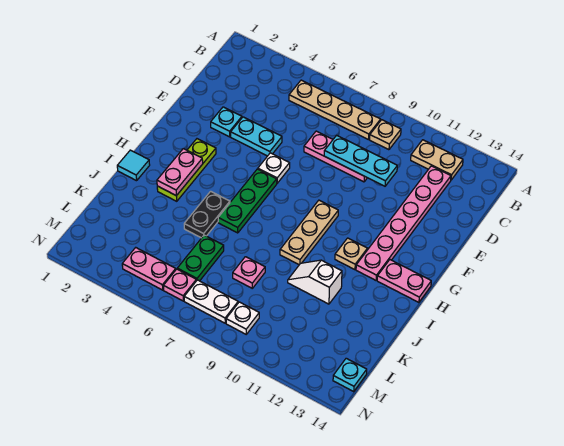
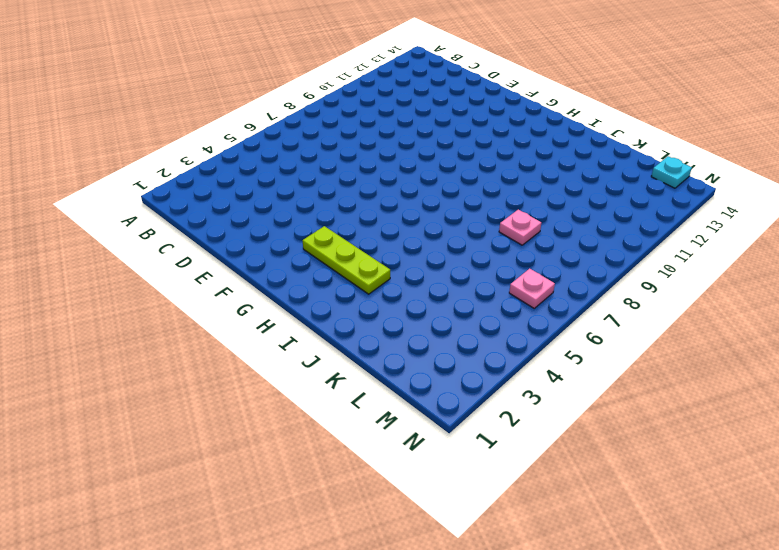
none -> tan 1x4 plate [289,80,381,140]
none -> tan 1x1 plate [370,120,401,150]
none -> tan 1x2 plate [411,140,463,180]

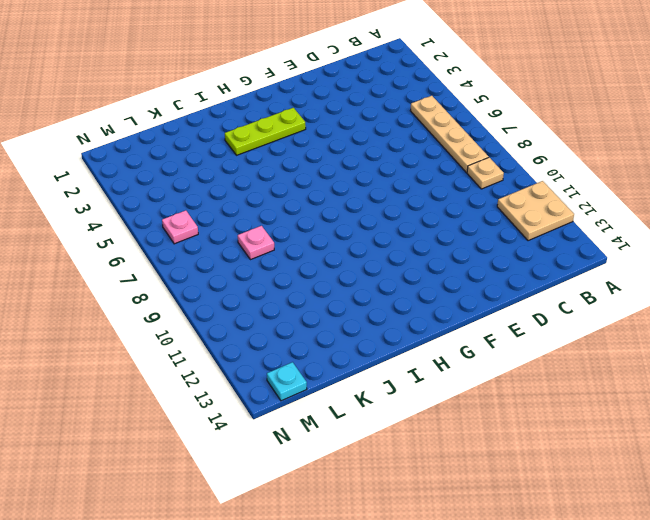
tan 2x2 plate [497,181,574,241] -> tan 1x2 plate [411,140,463,180]
none -> pink 1x6 plate [356,166,451,280]
none -> pink 1x3 plate [304,131,367,182]
none -> cyan 1x1 plate [211,107,242,137]

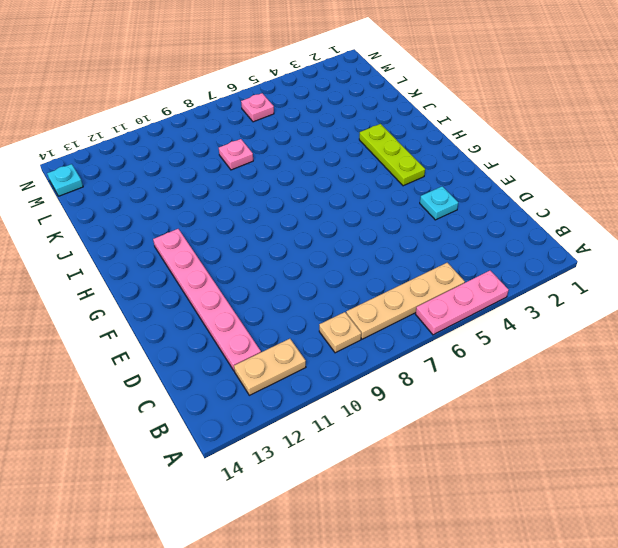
pink 1x3 plate [416,271,509,335] -> pink 1x3 plate moved to [304,131,367,182]
none -> cyan 1x2 plate [231,117,282,156]
none -> white 1x1 plate [258,153,290,183]
none -> green 1x3 plate [218,169,277,233]

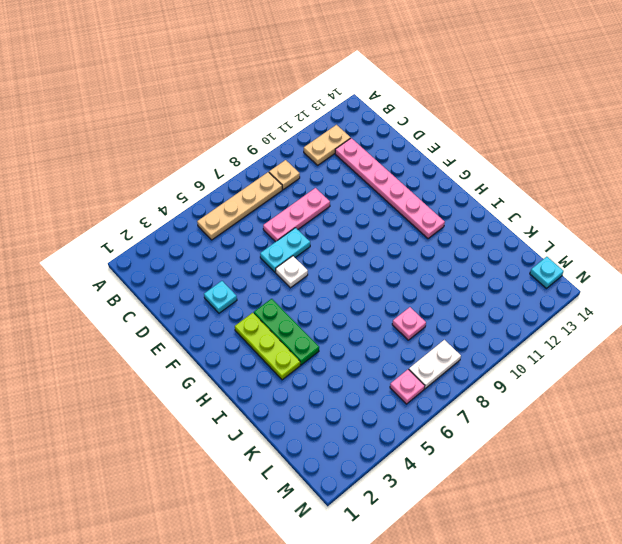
cyan 1x2 plate [260,228,310,272] -> cyan 1x2 plate moved to [231,117,282,156]
green 1x3 plate [254,299,319,365] -> green 1x3 plate moved to [218,169,277,233]
none -> tan 1x3 plate [280,200,338,265]
none -> tan 1x1 plate [335,238,368,270]
none -> pink 1x2 plate [377,260,431,302]

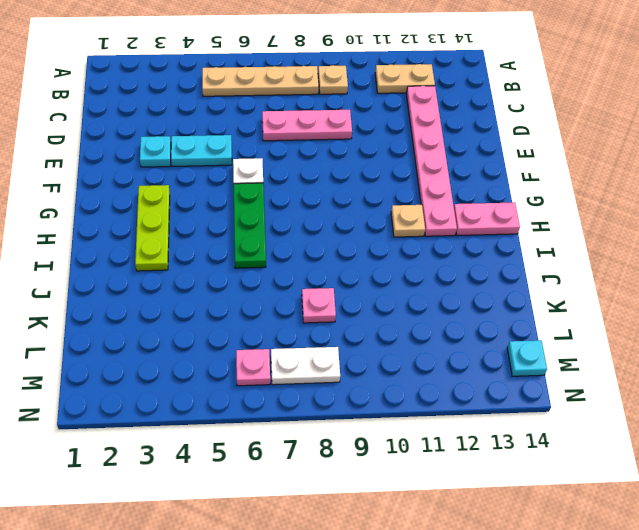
none -> tan 1x3 plate [280,200,338,265]
none -> cyan 1x1 tile [117,150,150,181]
none -> black 1x2 plate [184,191,230,238]

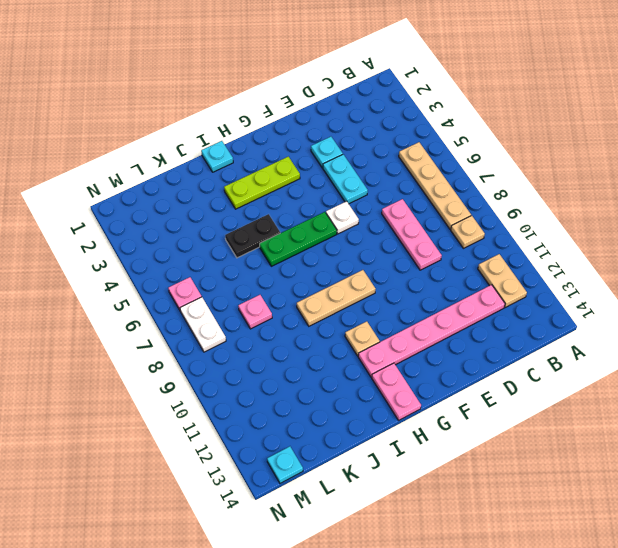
cyan 1x1 plate [201,141,233,172] -> cyan 1x1 tile [117,150,150,181]
none -> white 1x2 slope [288,260,342,304]
none -> green 1x2 plate [177,235,224,281]
none -> pink 1x2 plate [122,248,176,290]

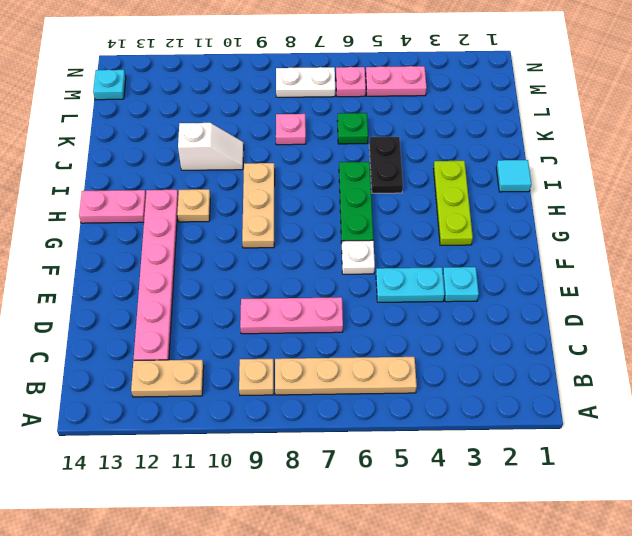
green 1x1 plate [337,113,368,144] -> green 1x2 plate [177,235,224,281]
none -> white 1x1 plate [226,302,259,334]
none -> cyan 1x3 plate [324,135,397,186]
none -> pink 1x2 plate [157,149,203,196]

